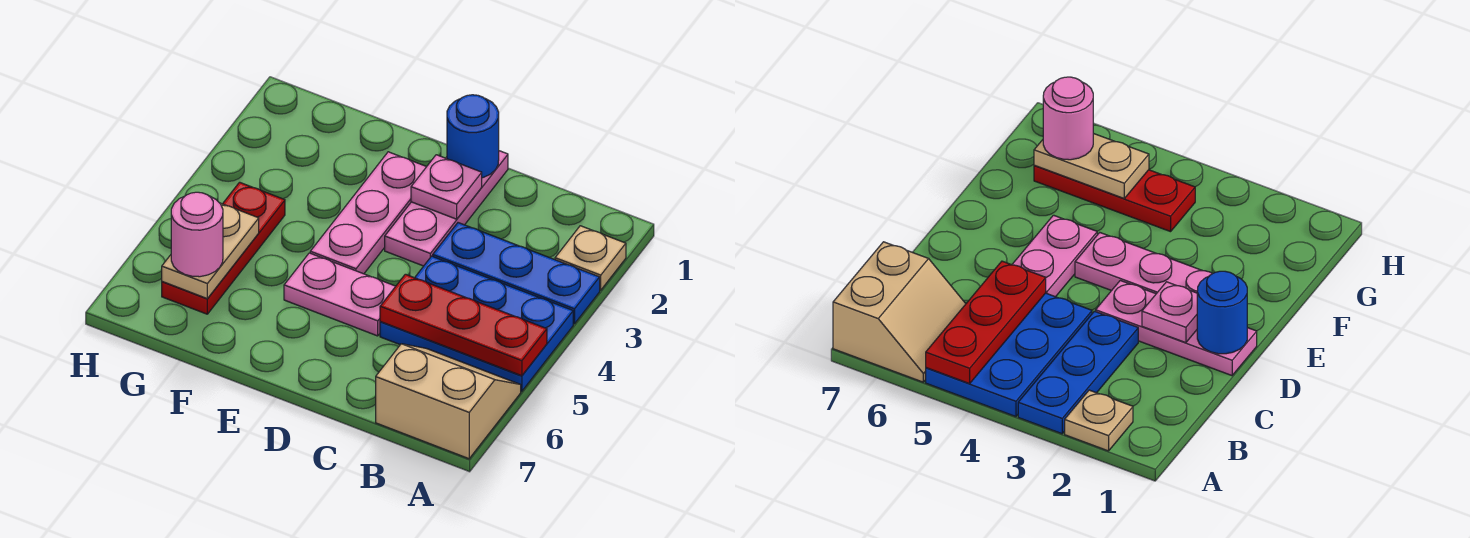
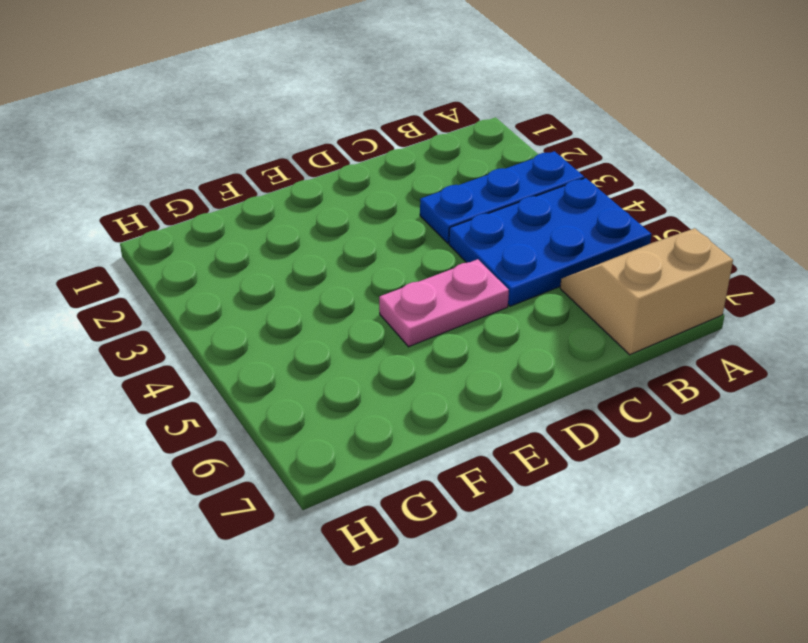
none -> tan 1x1 plate [555,226,626,290]
none -> pink 1x3 plate [385,151,508,266]
none -> pink 1x3 plate [310,152,426,274]

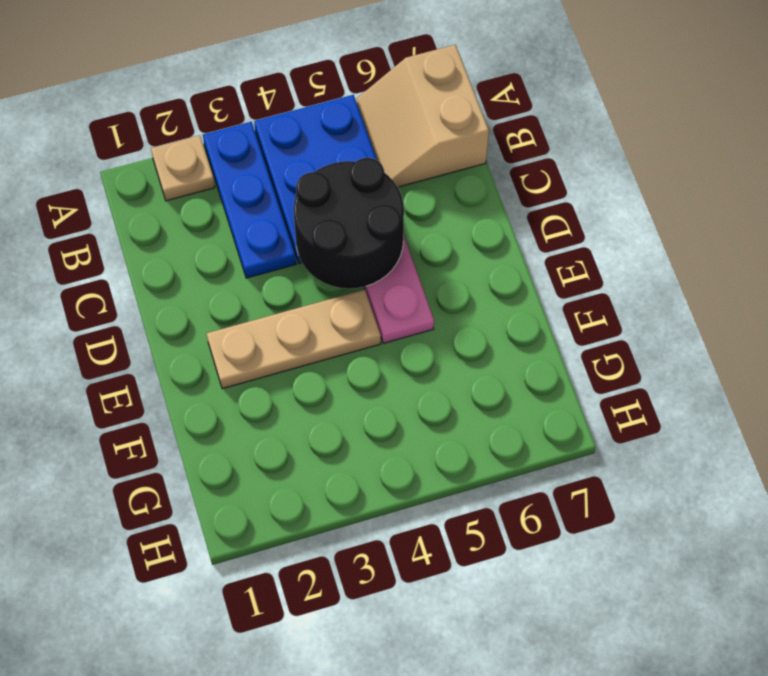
black 2x2 round brick [293,158,404,289] -> red 1x3 plate [380,274,547,376]
tan 1x3 plate [207,290,381,389] -> pink 1x3 plate [310,152,426,274]
none -> pink 1x3 plate [385,151,508,266]
none -> red 1x3 plate [162,182,285,314]
none -> blue 1x1 round brick [447,95,499,178]

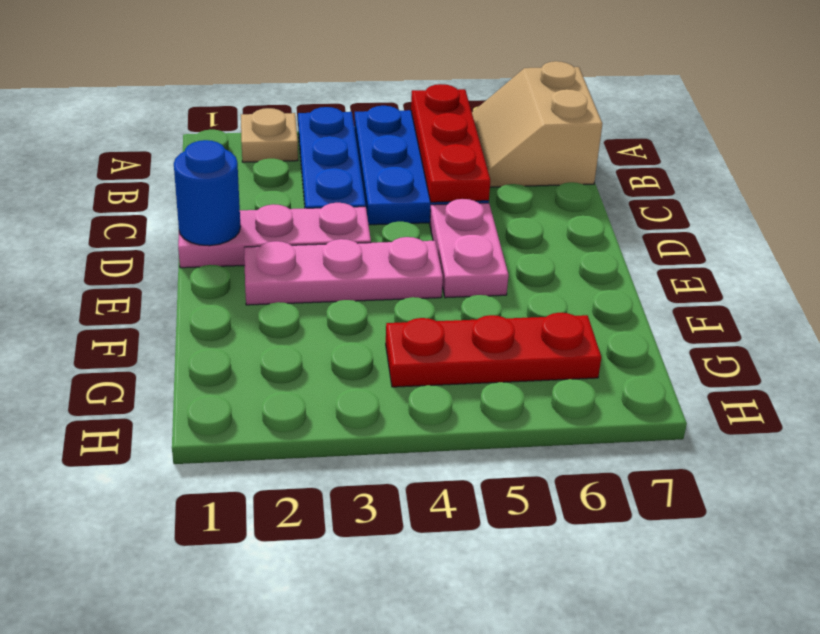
none -> pink 1x1 plate [411,155,482,219]
none -> tan 1x2 plate [162,203,259,299]
none -> pink 1x1 round brick [171,192,223,277]

